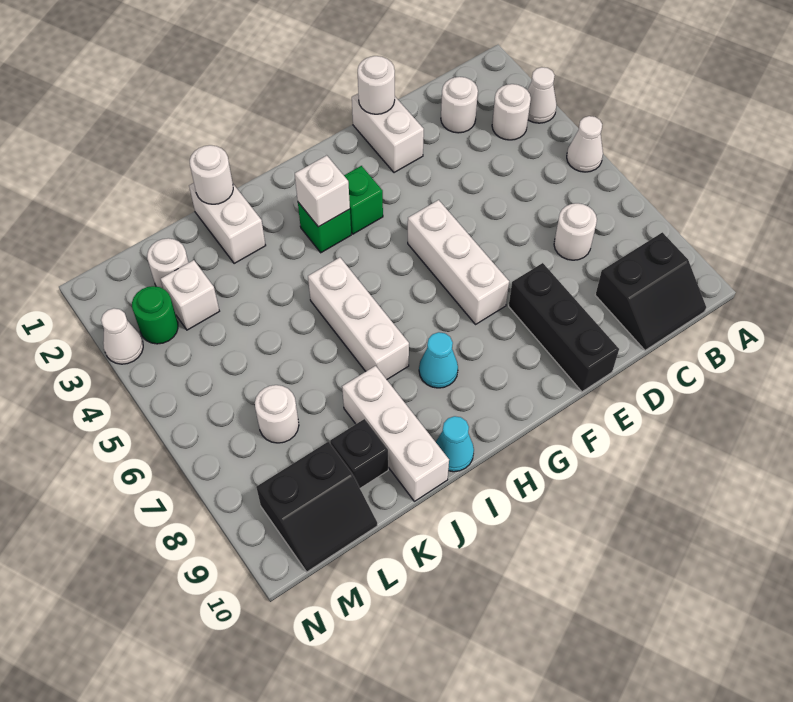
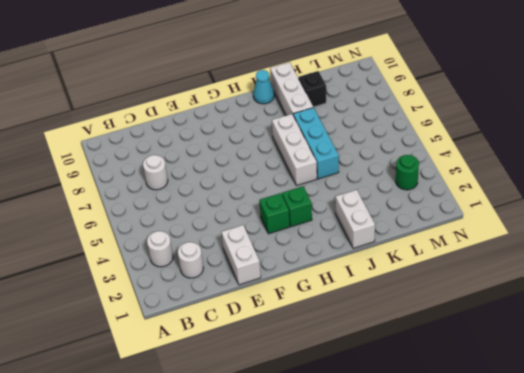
cyan 1x3 brick [293,107,339,179] -> none
none -> white 1x1 cone [527,67,557,123]
none -> white 1x1 cone [567,116,603,172]
none -> black 2x2 slope [595,232,706,350]

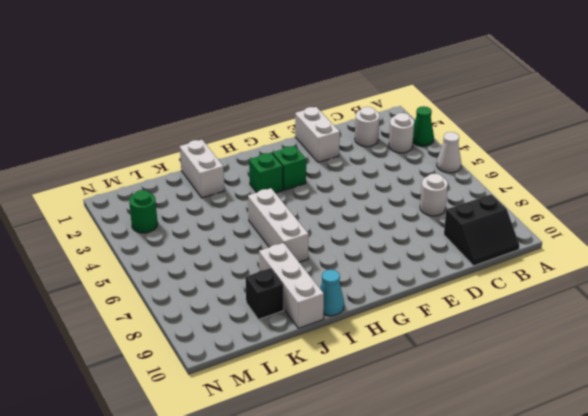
green 1x1 cone [413,106,434,146] -> white 1x1 cone [527,67,557,123]
none -> black 1x3 brick [509,263,619,392]
none -> white 1x3 brick [408,200,509,324]
none -> cyan 1x1 cone [419,332,458,388]

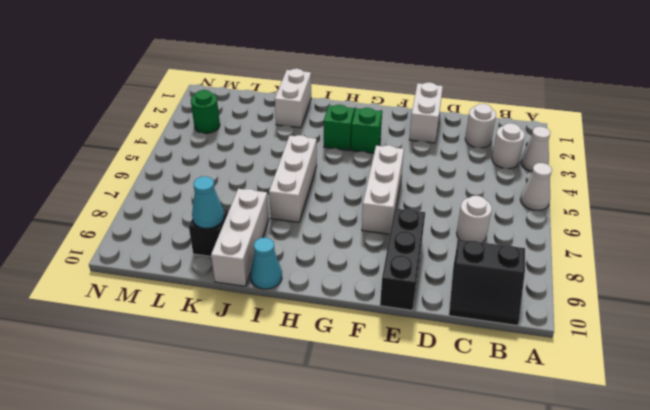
cyan 1x1 cone [192,176,224,228] -> cyan 1x1 cone moved to [419,332,458,388]
none -> white 1x1 round brick [147,238,188,289]
none -> white 1x1 brick [161,260,219,330]
none -> white 1x1 round brick [255,385,299,443]

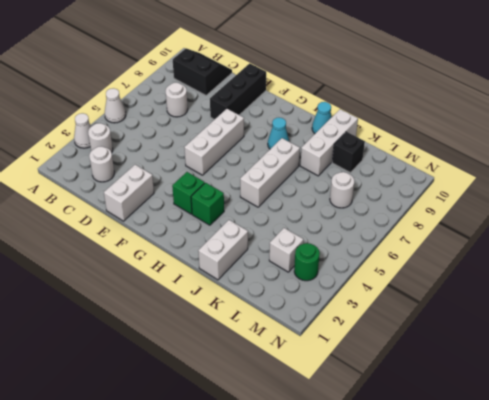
none -> white 1x1 round brick [147,238,188,289]
none -> black 2x2 slope [256,442,377,572]
none -> white 1x1 cone [101,308,143,364]

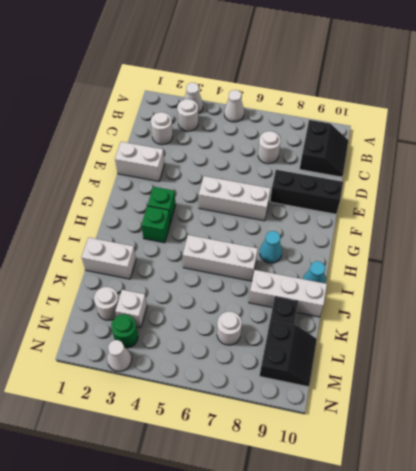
none -> white 1x1 round brick [358,56,395,114]
none -> white 1x1 brick [295,155,350,227]
none -> white 1x1 round brick [190,145,233,204]

